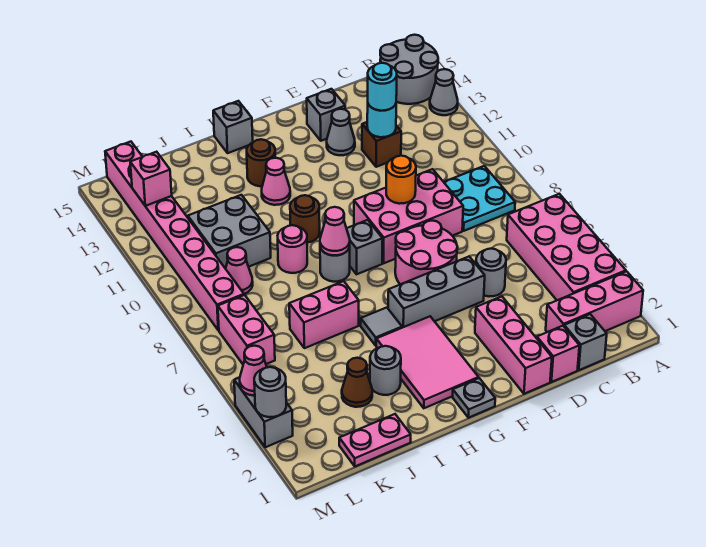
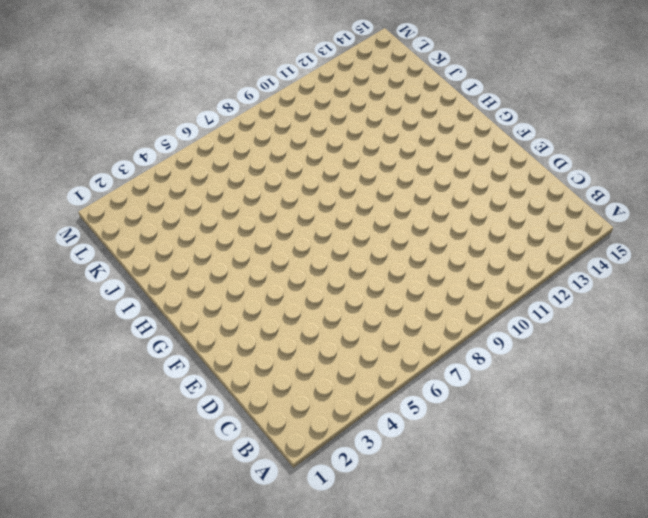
none -> pink 1x3 brick [546,271,643,332]
none -> pink 2x4 brick [507,194,626,300]
none -> grey 1x1 cone [430,69,458,115]
none -> grey 2x2 round brick [380,35,438,104]

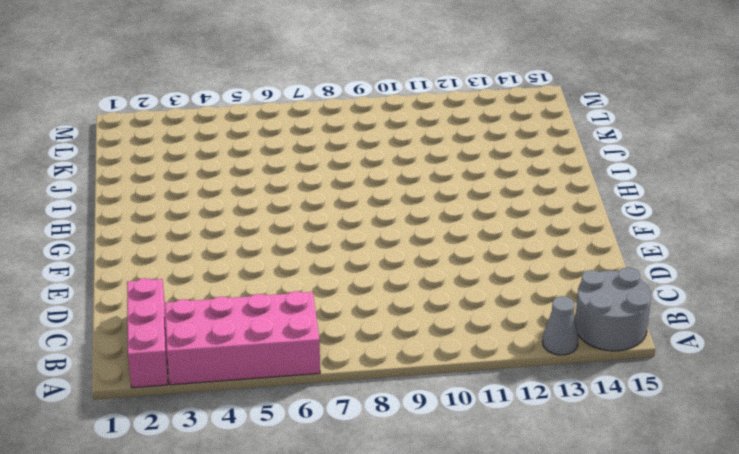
none -> cyan 2x2 plate [444,166,515,231]
none -> grey 1x1 brick [564,314,607,370]
none -> pink 1x1 brick [537,326,579,382]
none -> grey 1x1 round brick [476,249,506,296]

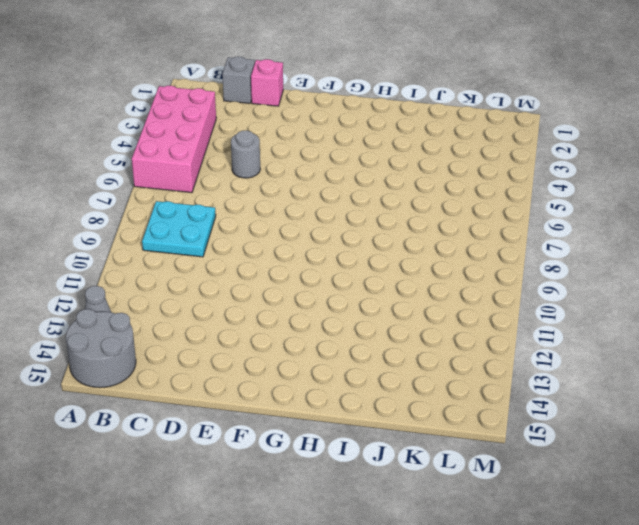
none -> pink 1x3 brick [546,271,643,332]
none -> pink 2x3 brick [354,169,463,263]
none -> brown 1x1 brick [362,122,401,167]
none -> pink 1x3 brick [475,296,552,394]

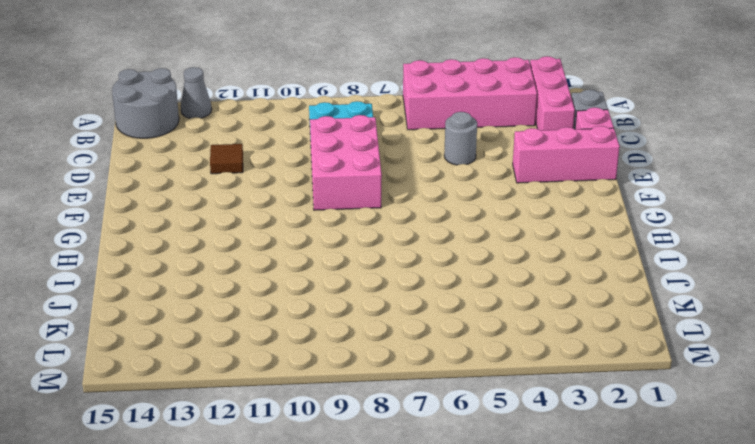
brown 1x1 tile [210,144,243,174] -> brown 1x1 brick [362,122,401,167]
none -> grey 1x3 brick [388,257,485,328]
none -> pink 2x2 round brick [395,221,458,284]
none -> grey 1x1 cone [327,109,355,155]
none -> grey 1x1 brick [307,89,345,141]

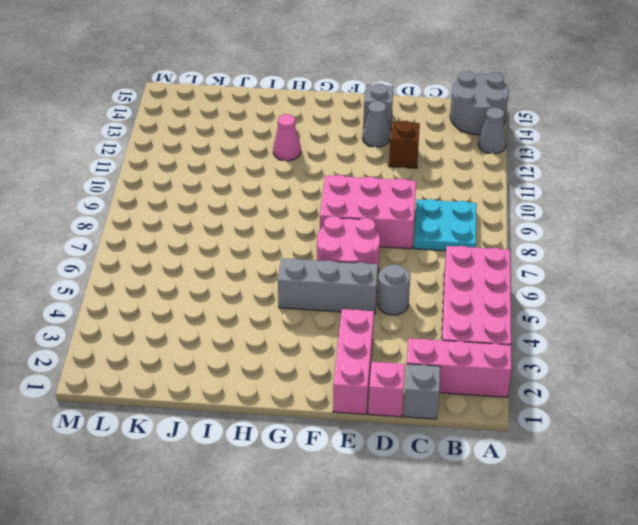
none -> grey 1x1 plate [453,378,495,418]
none -> pink 2x3 tile [376,316,479,408]
none -> grey 1x1 brick [347,220,383,274]
none -> grey 1x1 tile [361,308,402,345]

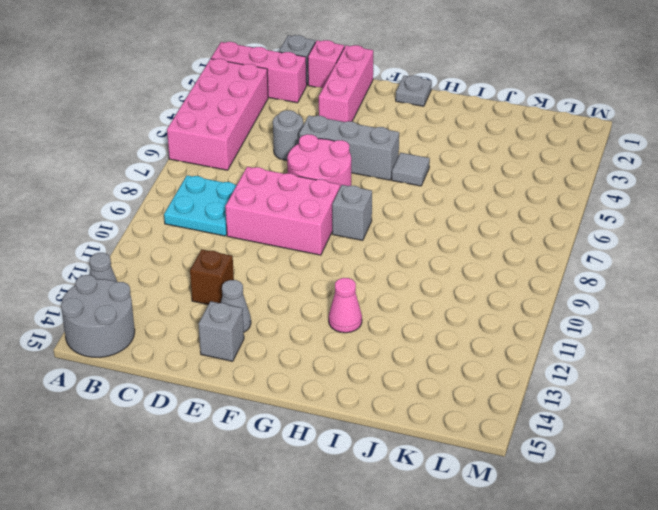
none -> pink 2x3 tile [376,316,479,408]
none -> grey 1x1 round brick [320,247,350,282]
none -> brown 1x1 round brick [290,195,320,243]
none -> brown 1x1 round brick [247,139,275,186]

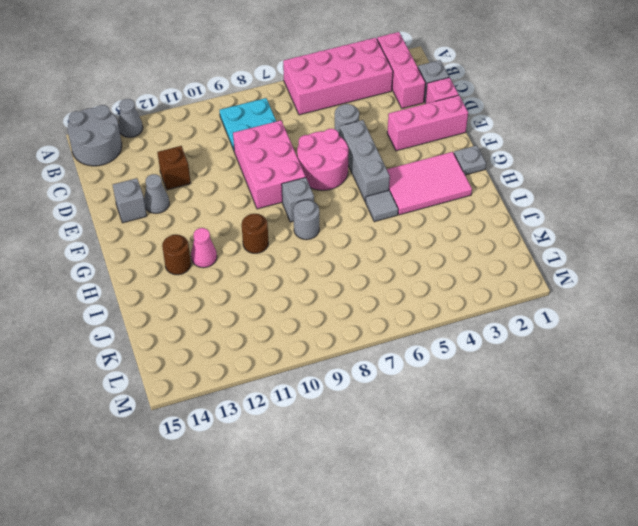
none -> grey 1x1 brick [213,101,253,153]
none -> grey 1x1 round brick [370,346,401,395]
none -> pink 1x2 brick [289,281,359,348]
none -> pink 1x1 round brick [278,225,307,273]

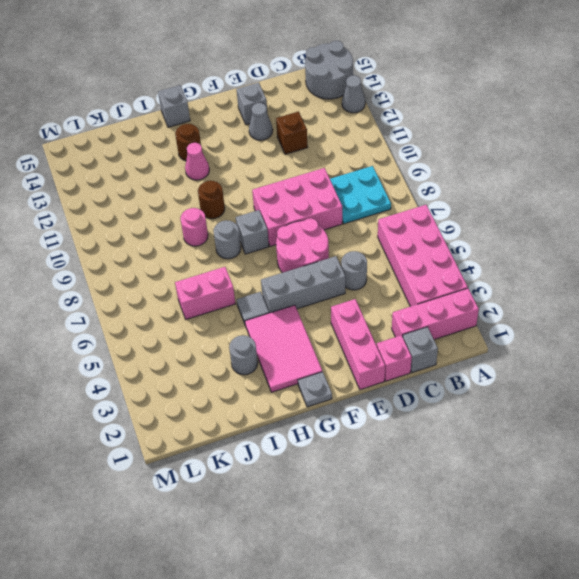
none -> pink 1x2 plate [339,414,411,466]
none -> brown 1x1 cone [342,358,372,407]
none -> grey 2x2 brick [188,195,271,269]
none -> pink 1x1 cone [226,247,253,294]

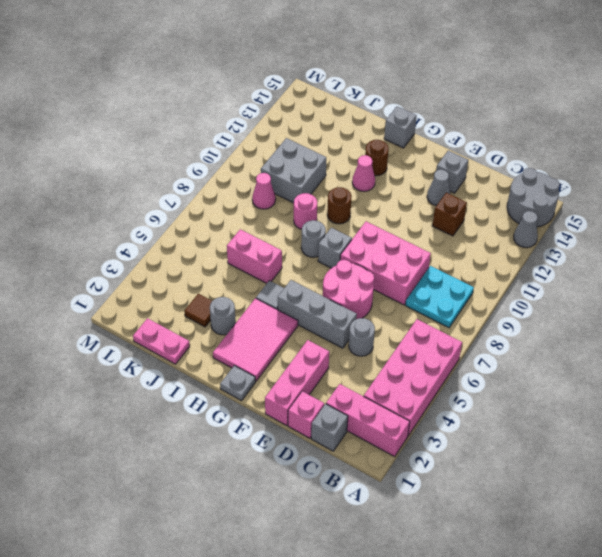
brown 1x1 tile [184,294,212,327] -> brown 1x1 cone [342,358,372,407]
none -> pink 1x2 brick [218,295,275,364]
none -> pink 1x8 brick [105,142,244,330]
none -> grey 1x2 brick [234,378,293,447]
none -> cyan 1x1 round brick [367,104,396,137]

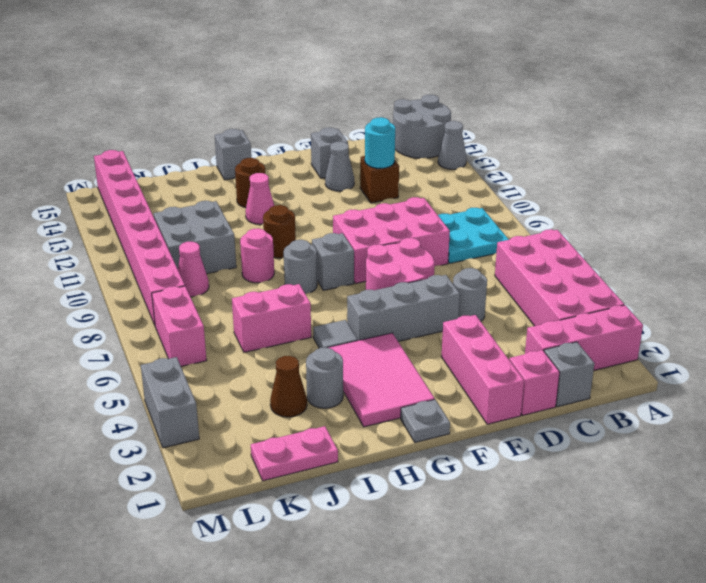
none -> orange 1x1 round brick [386,156,416,204]
none -> pink 1x1 cone [320,207,350,255]
none -> pink 1x1 brick [130,152,172,206]
none -> grey 1x1 round brick [254,367,286,417]

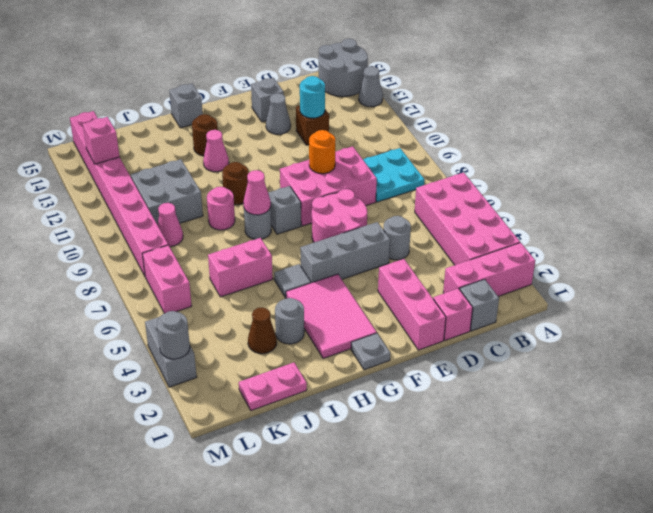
none -> pink 1x1 cone [240,346,267,396]
none -> cyan 1x1 round brick [368,63,397,111]

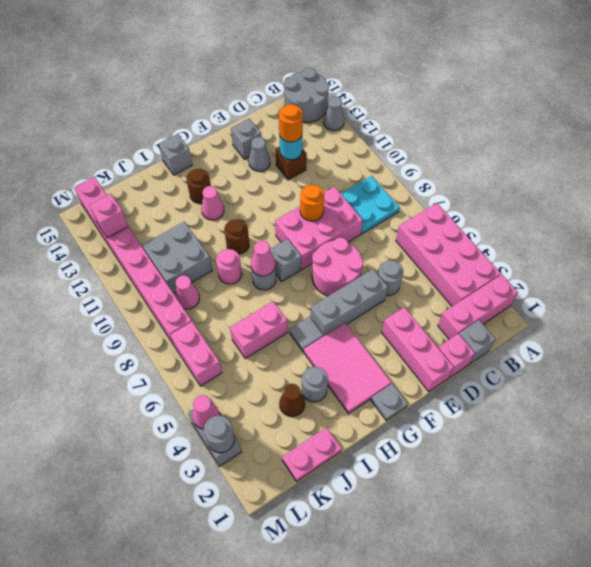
orange 1x1 round brick [279,104,303,142] -> cyan 1x1 round brick [368,63,397,111]

